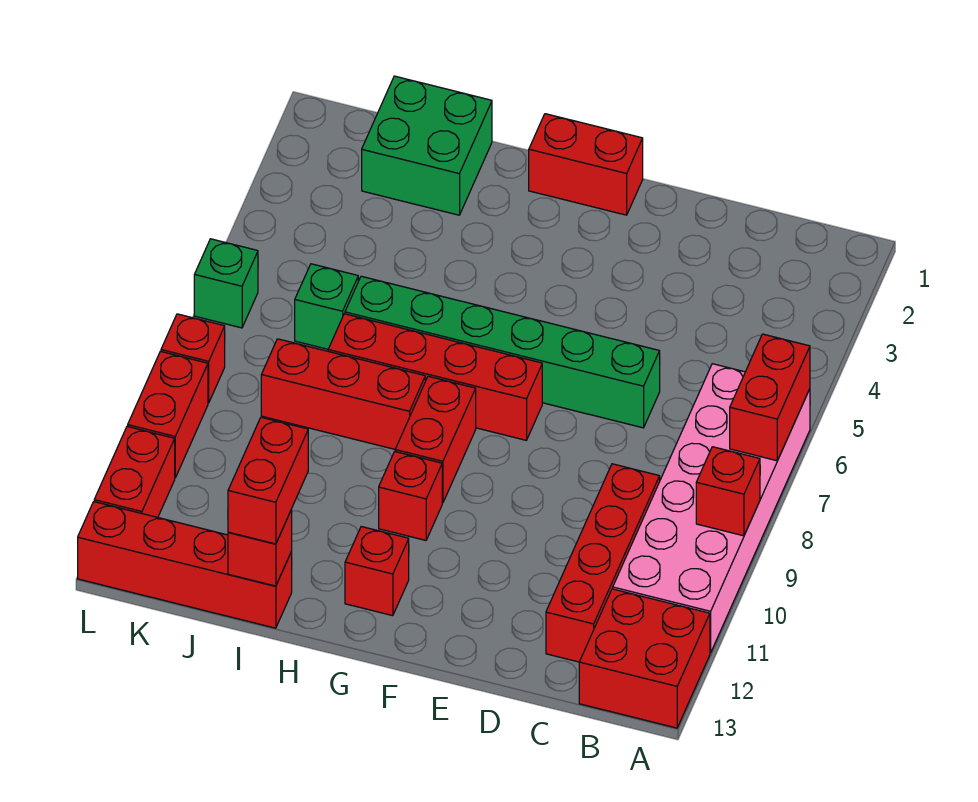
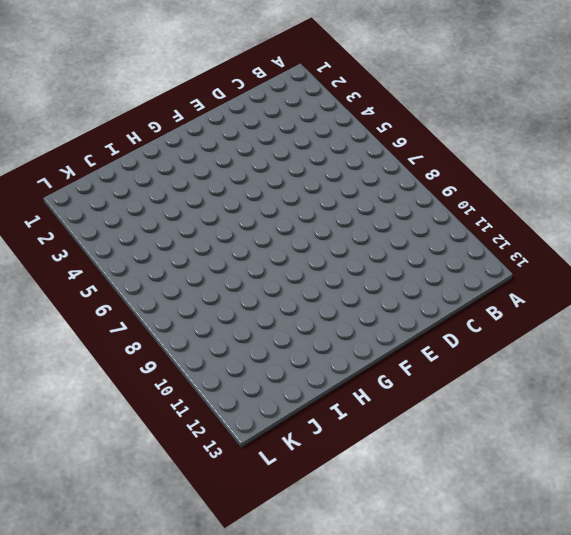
none -> pink 2x6 brick [613,364,810,653]
none -> red 2x2 brick [579,589,710,728]
none -> red 1x4 brick [546,464,660,662]

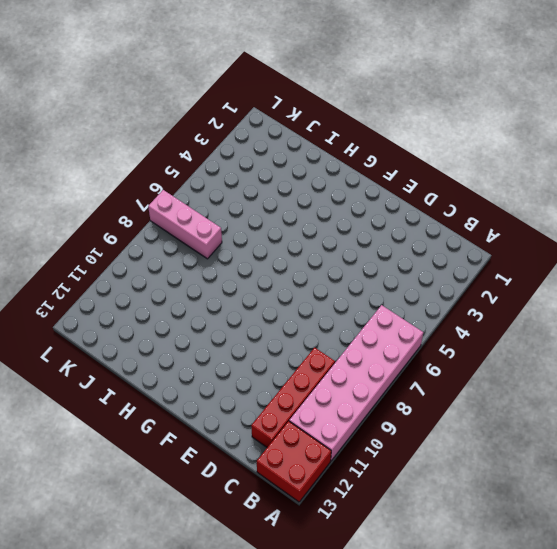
pink 1x3 brick [148,190,222,259] -> none
none -> green 1x6 brick [345,276,660,428]
none -> red 1x2 brick [529,114,643,215]
none -> red 1x4 brick [328,314,542,440]

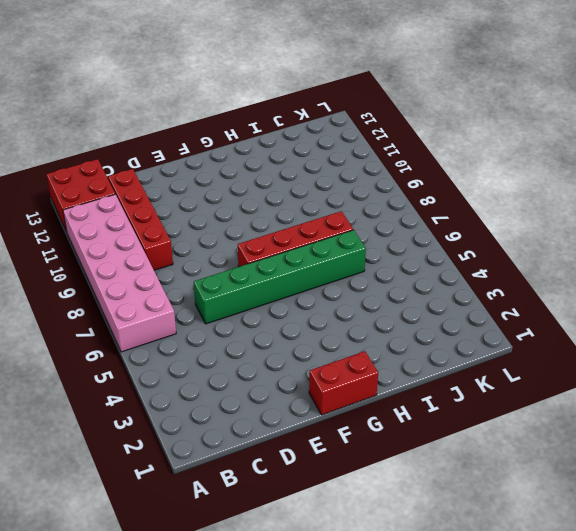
none -> red 1x2 brick [395,376,476,503]
none -> red 1x1 brick [379,452,442,540]
none -> red 1x1 brick [345,527,409,616]

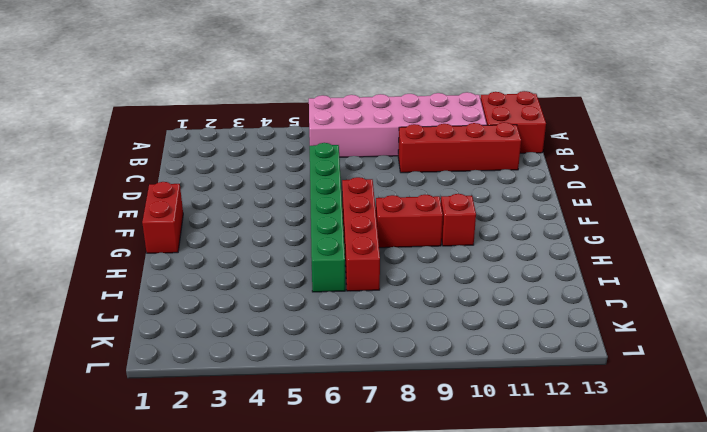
none -> red 1x1 brick [345,527,409,616]
none -> red 1x3 brick [261,339,425,449]
none -> green 2x2 brick [362,76,492,215]

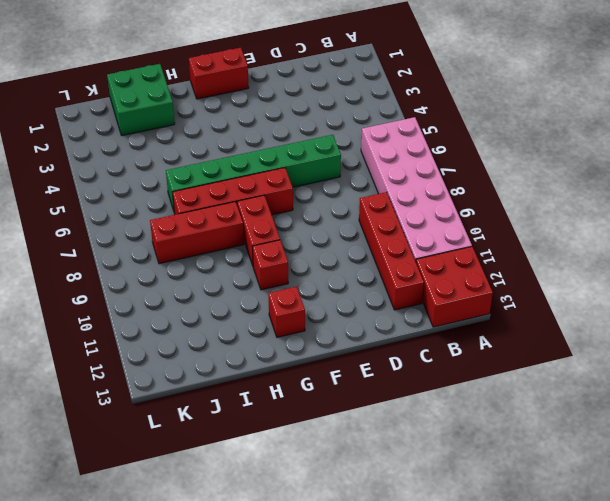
none -> red 1x4 brick [78,502,292,628]
none -> green 1x1 brick [295,264,358,349]
none -> green 1x1 brick [194,239,258,328]

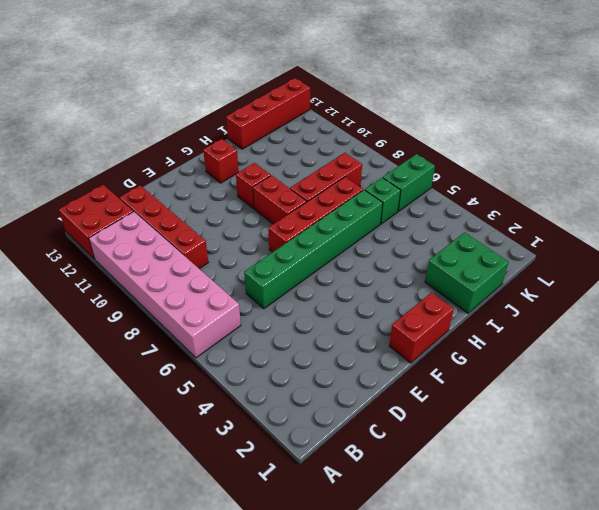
green 1x2 brick [383,154,435,211] -> green 1x1 brick [194,239,258,328]
none -> red 1x1 brick [161,314,225,403]
none -> red 1x2 brick [128,351,208,478]
none -> red 1x2 brick [94,427,175,517]

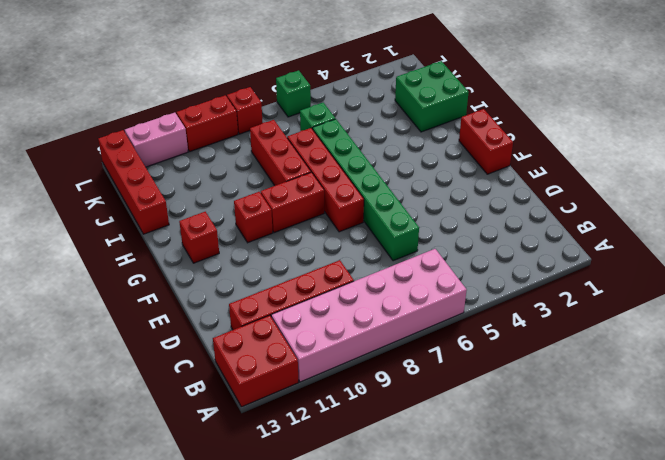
pink 1x2 brick [125,113,188,167] -> red 1x2 brick [94,427,175,517]
none -> red 1x2 brick [730,334,810,461]
none -> red 1x1 brick [696,447,760,536]
none -> red 1x1 brick [228,510,292,586]

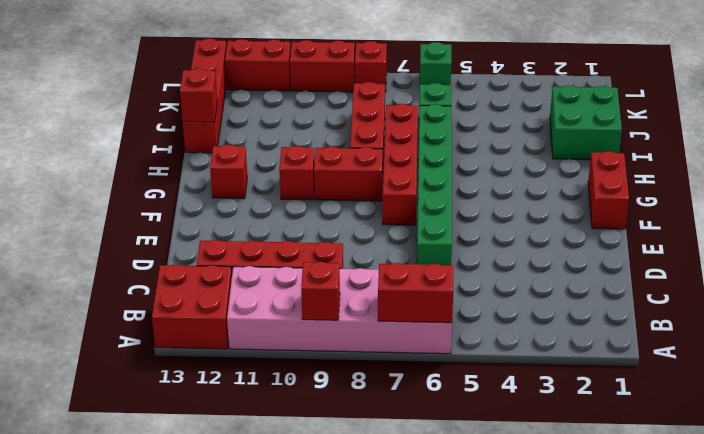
none -> red 1x2 brick [228,417,308,544]

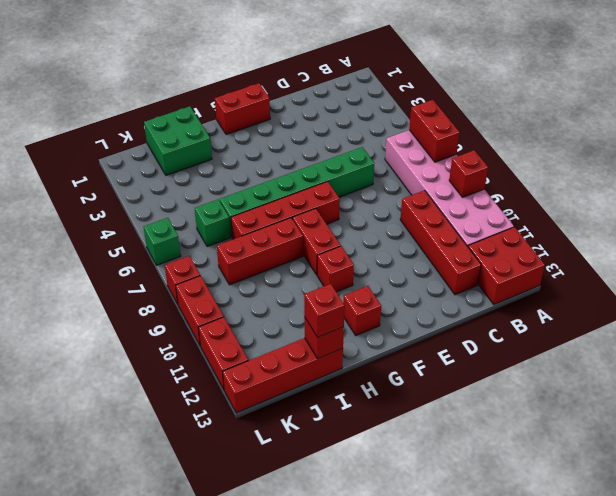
red 1x1 brick [304,284,345,337] -> red 1x2 brick [228,417,308,544]

